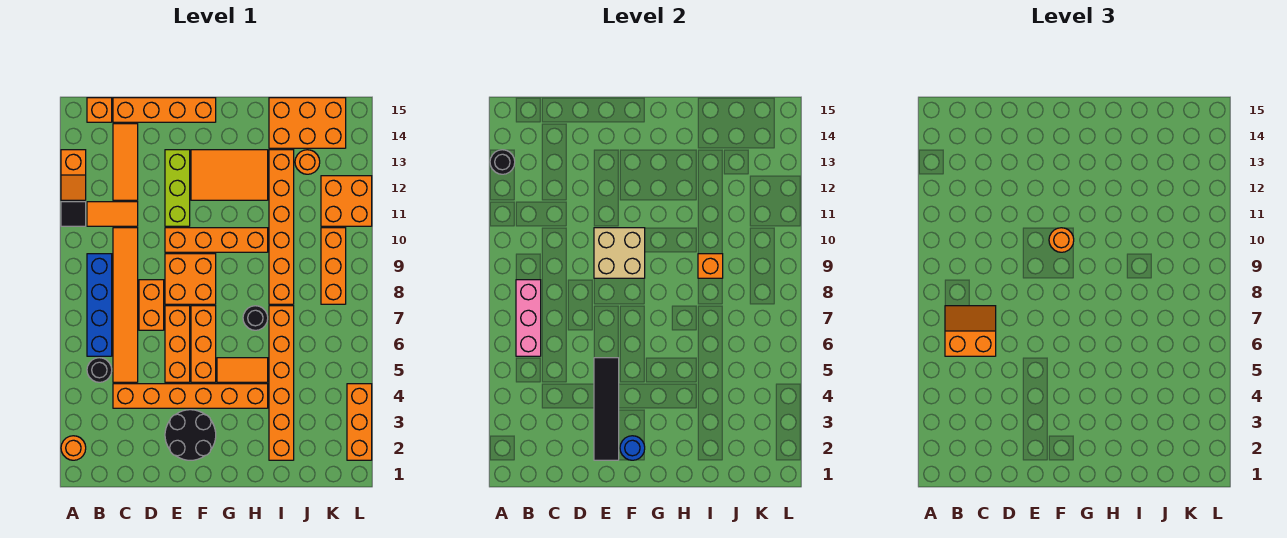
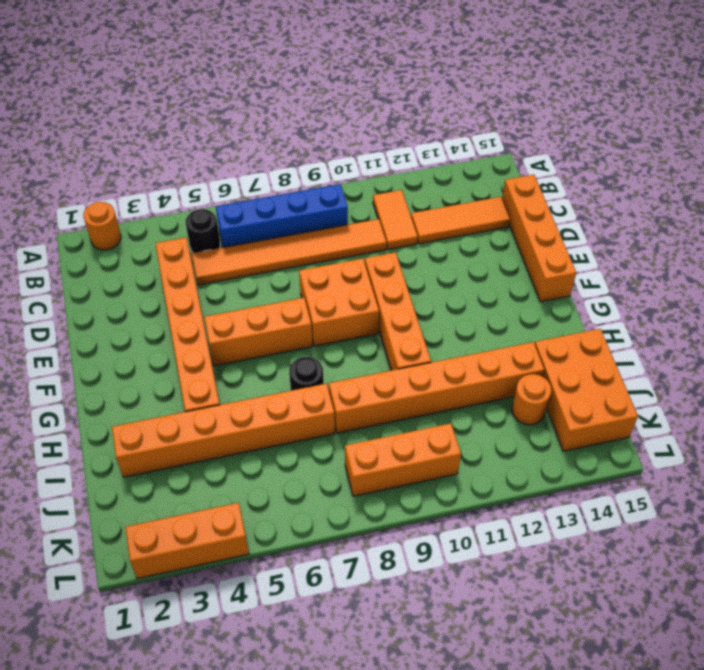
none -> black 1x1 tile [61,202,86,226]
none -> orange 1x2 slope [61,150,86,200]
none -> orange 1x1 brick [87,98,112,122]
none -> orange 1x2 brick [139,280,164,330]

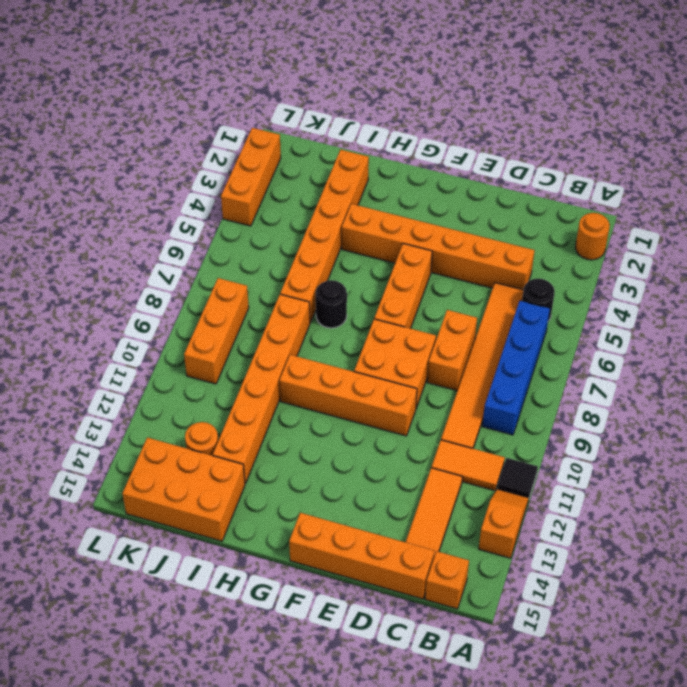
none -> black 2x2 round brick [165,410,216,460]
none -> orange 1x3 brick [165,306,190,382]
none -> lime 1x3 brick [165,150,190,226]
none -> orange 2x3 tile [191,150,268,200]

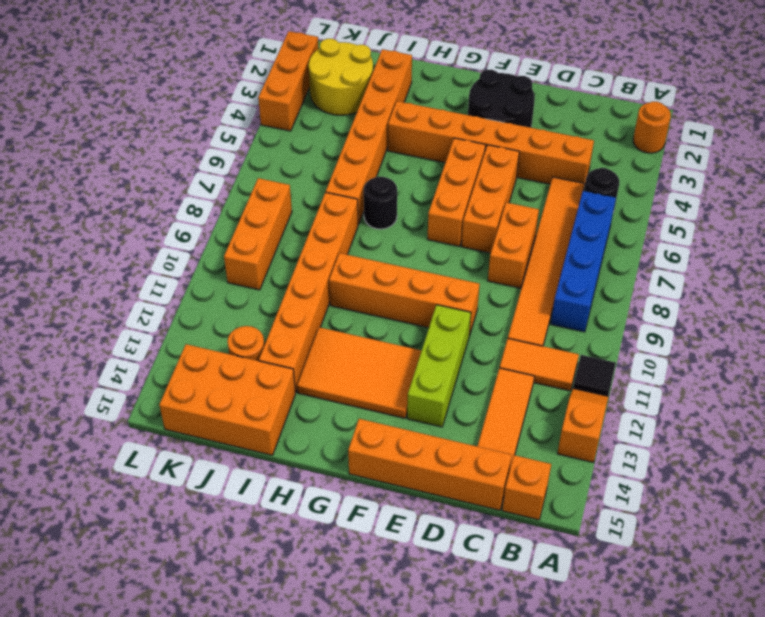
yellow 2x2 round brick [309,39,373,115] -> none
none -> orange 2x2 brick [165,254,216,304]
none -> orange 1x2 tile [217,358,268,382]
none -> orange 2x2 brick [321,176,372,226]
none -> black 1x1 round brick [490,150,515,174]

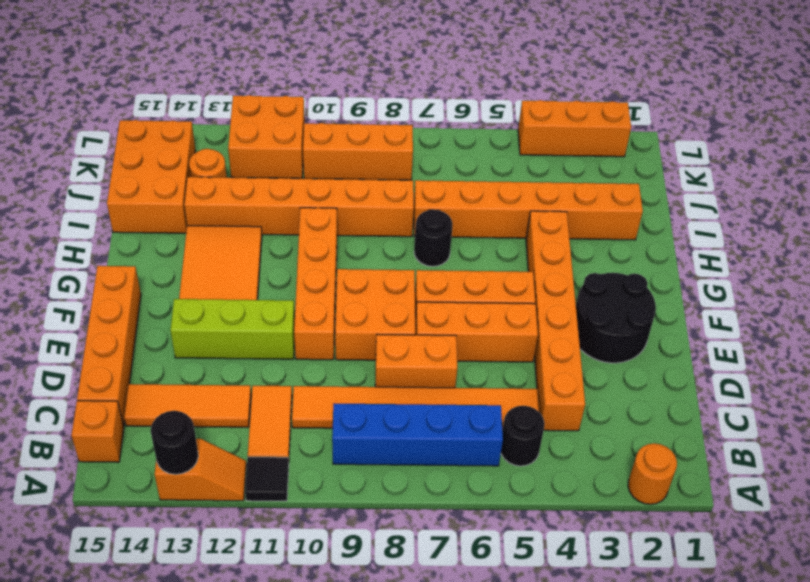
none -> orange 1x2 tile [217,358,268,382]
none -> pink 1x3 brick [516,280,541,356]
none -> black 1x4 tile [594,358,619,460]
none -> tan 2x2 brick [594,228,645,278]

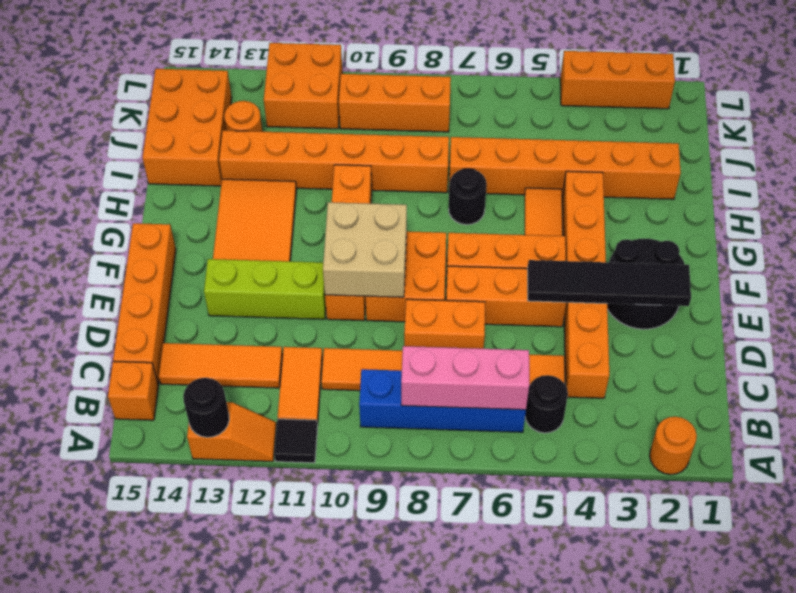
none -> blue 1x1 round brick [620,436,645,460]
none -> orange 1x1 brick [698,254,723,278]
none -> orange 2x2 slope [945,306,996,356]
none -> orange 1x1 round brick [1049,228,1074,252]

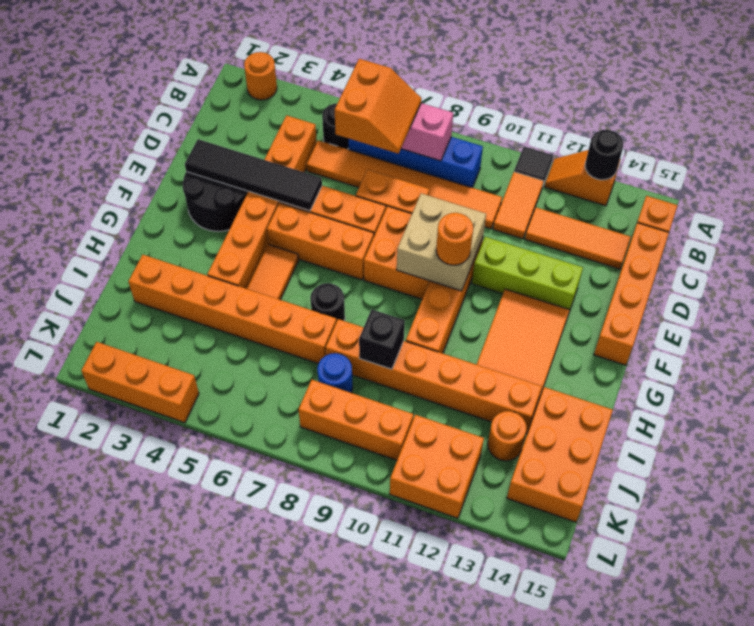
black 1x1 brick [359,310,405,369] -> orange 1x1 brick [698,254,723,278]
blue 1x1 round brick [317,353,353,393] -> blue 1x1 round brick moved to [620,436,645,460]

